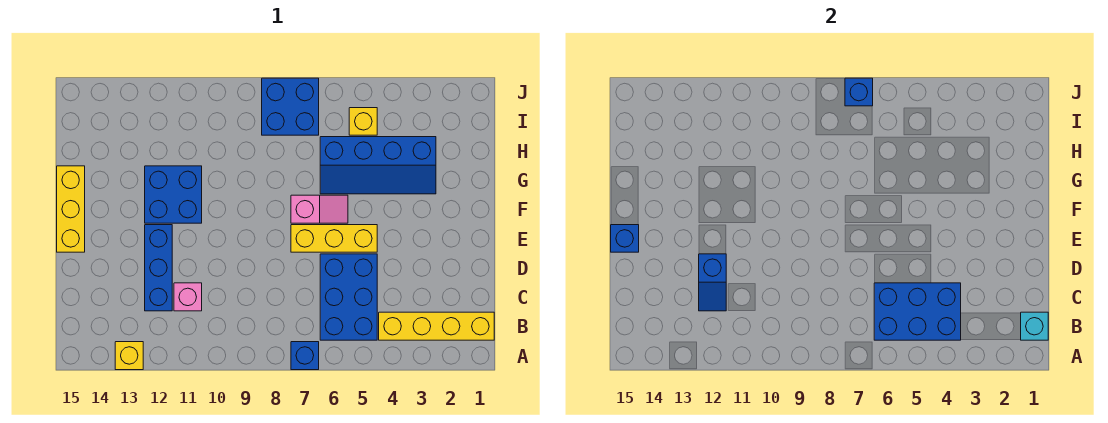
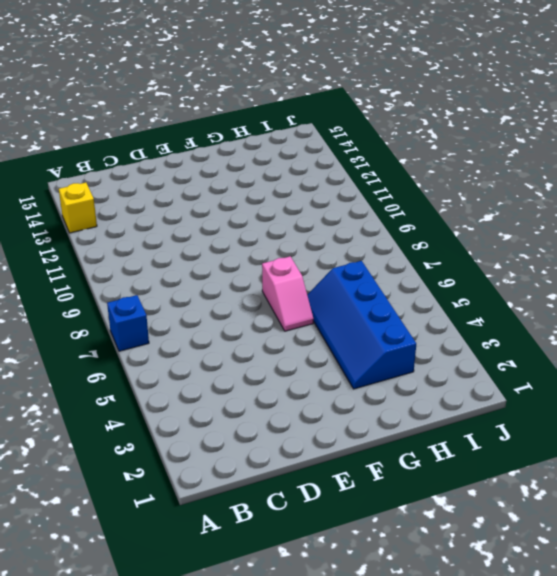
none -> yellow 1x4 brick [379,312,494,340]
none -> blue 2x3 brick [320,254,377,340]
none -> pink 1x1 brick [174,283,202,311]

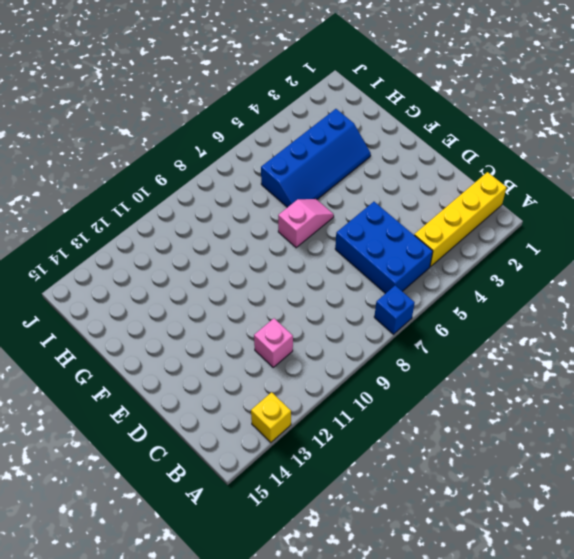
none -> blue 1x3 brick [145,225,172,311]
none -> yellow 1x3 brick [291,225,377,252]
none -> yellow 1x3 brick [57,166,85,252]

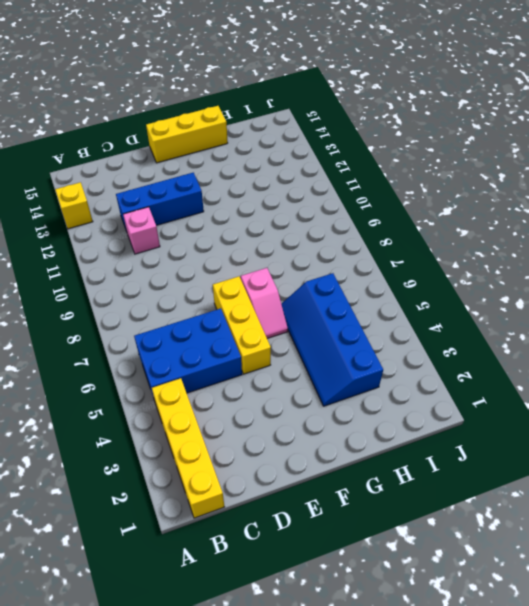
none -> blue 1x1 brick [291,342,319,370]
none -> blue 2x2 brick [145,166,202,223]
none -> yellow 1x1 brick [349,108,377,135]

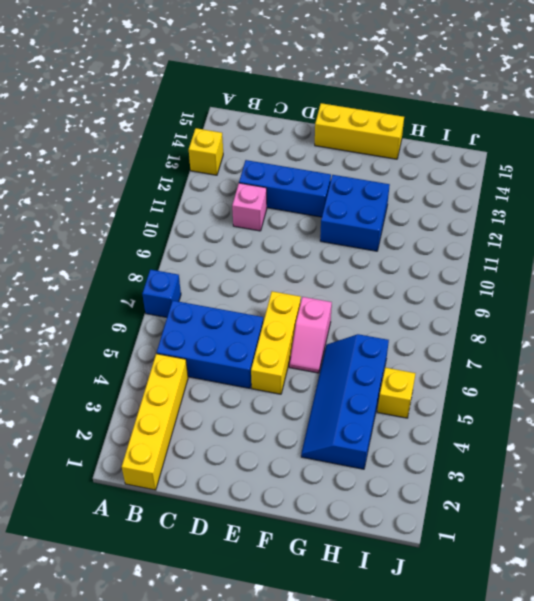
none -> blue 2x2 brick [262,78,319,135]
none -> cyan 1x1 brick [1021,312,1048,340]
none -> blue 2x3 brick [874,283,961,340]

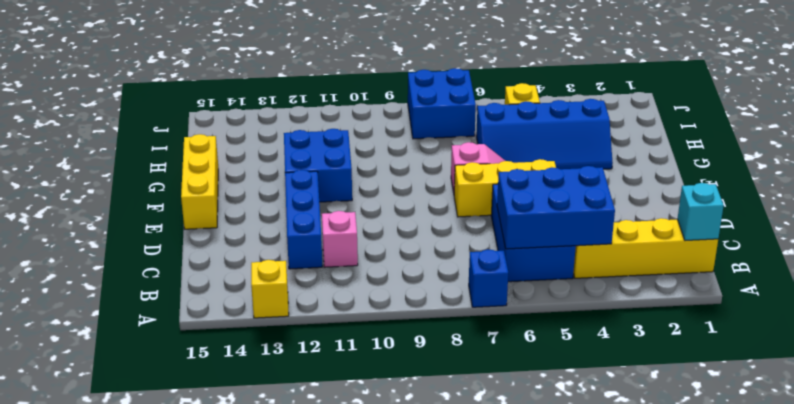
none -> blue 1x2 slope [699,254,726,311]
none -> blue 1x1 brick [611,225,639,252]
none -> blue 1x1 brick [845,78,873,106]

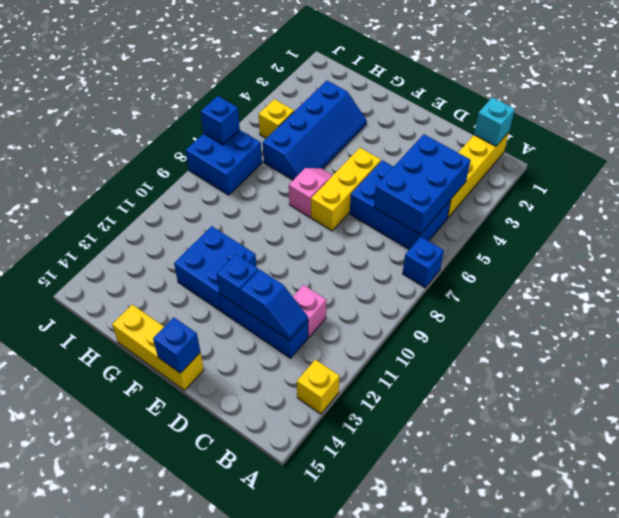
blue 1x1 brick [217,254,259,308] -> none

